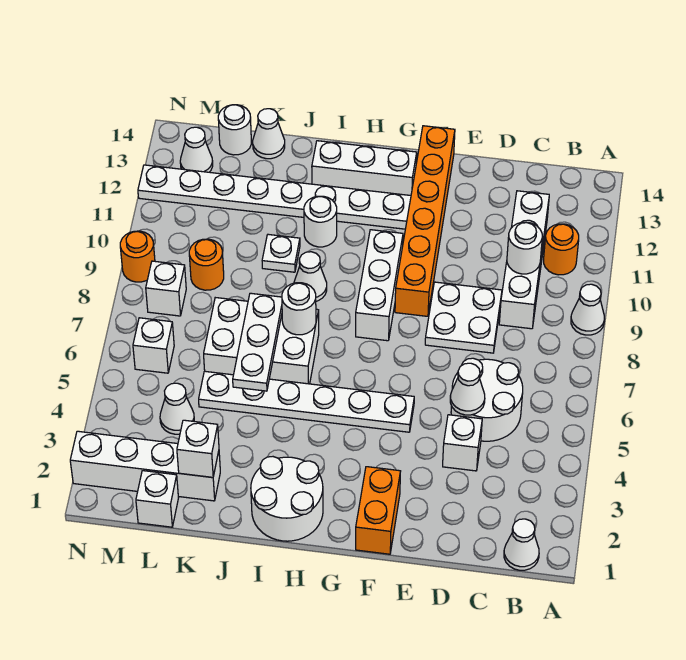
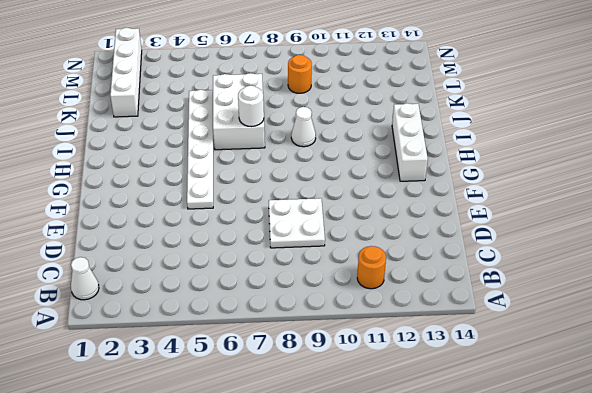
none -> white 1x1 cone [571,284,605,335]
none -> white 2x2 round brick [451,358,523,441]
none -> white 1x4 brick [499,191,549,329]
none -> white 1x1 brick [443,415,482,471]

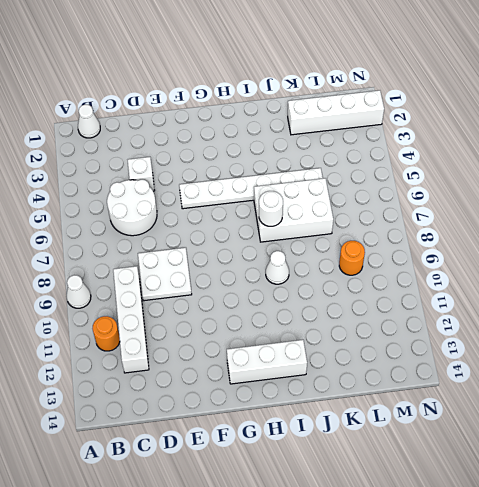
none -> orange 1x2 brick [356,467,401,554]
none -> orange 1x6 brick [395,126,455,316]
none -> white 1x3 brick [356,230,403,341]
none -> white 1x8 plate [138,165,411,229]

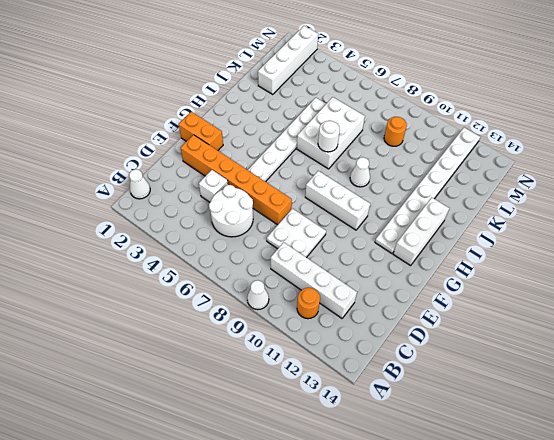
orange 1x6 brick [181,135,292,225] -> orange 1x6 brick moved to [395,126,455,316]
none -> white 2x2 round brick [251,457,323,541]
none -> white 1x1 round brick [304,196,337,247]
none -> white 1x1 plate [262,234,300,272]
none -> white 1x1 cone [253,109,285,159]

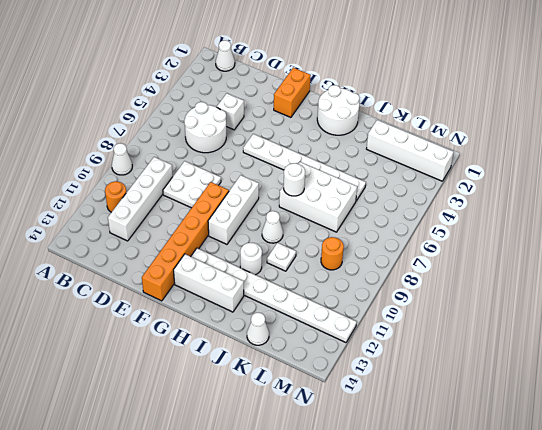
none -> white 1x1 brick [136,471,178,527]
none -> white 1x1 cone [160,383,194,434]
none -> white 1x1 round brick [218,105,251,155]
none -> white 1x1 brick [133,318,174,373]

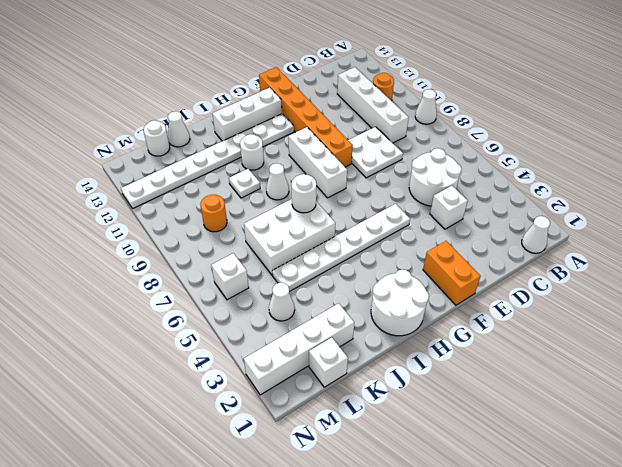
none -> white 1x1 brick [146,261,186,316]
none -> white 1x1 cone [180,127,213,172]
none -> orange 1x1 round brick [120,231,155,282]
none -> white 1x1 round brick [507,222,542,274]

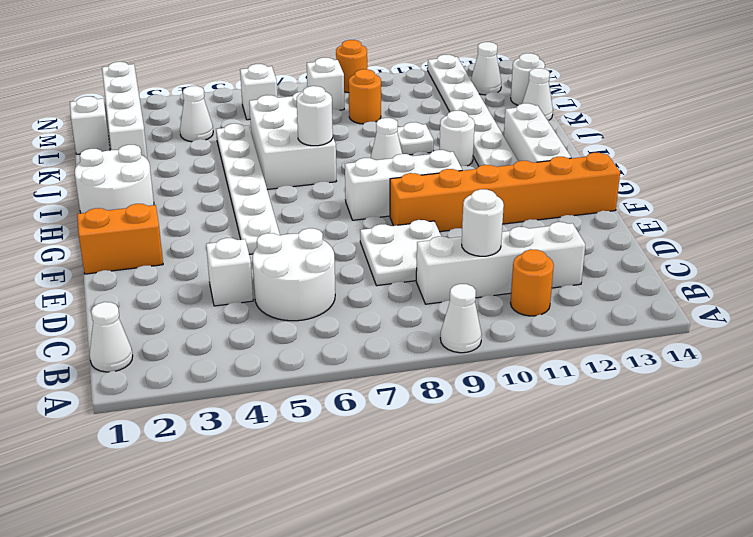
none -> white 1x1 cone [450,363,485,415]
none -> white 1x3 plate [233,293,282,391]
none -> white 1x1 brick [177,420,219,477]

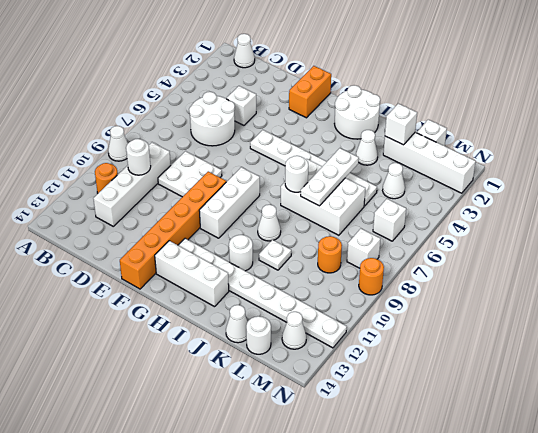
white 1x1 cone [356,130,378,165] -> white 1x1 cone moved to [450,363,485,415]

